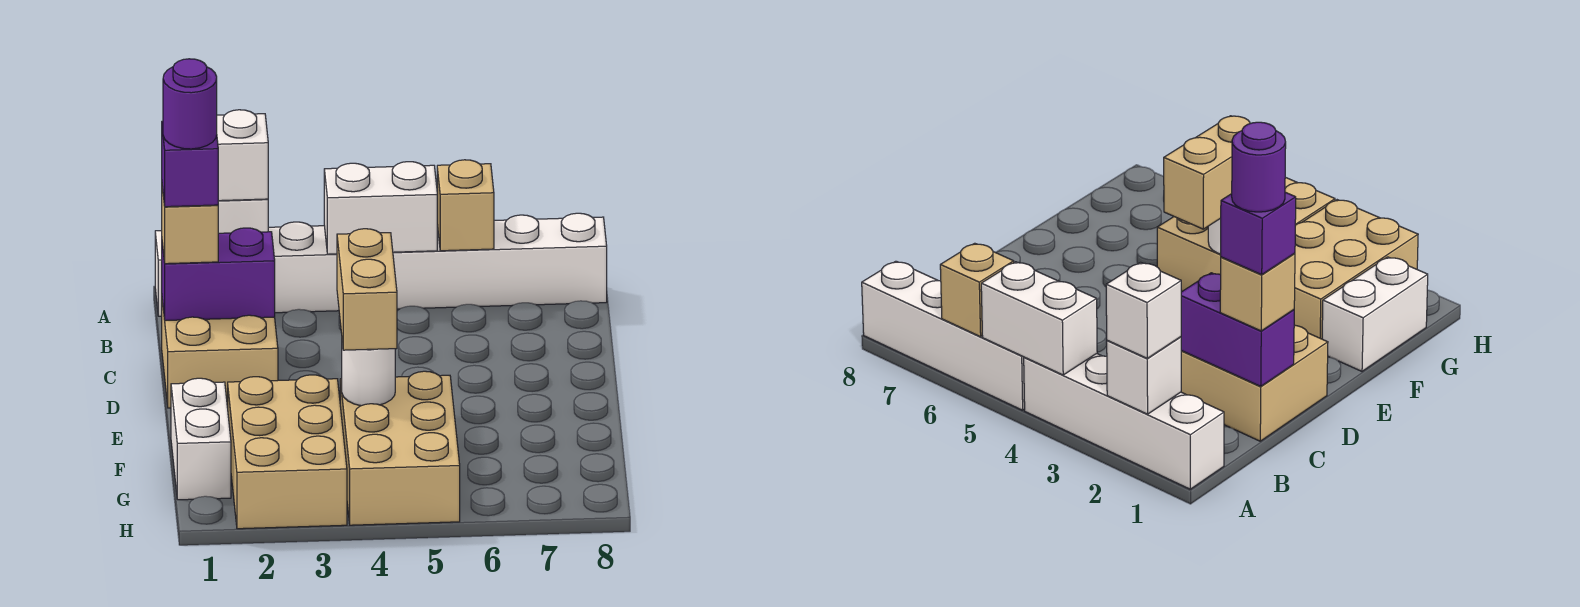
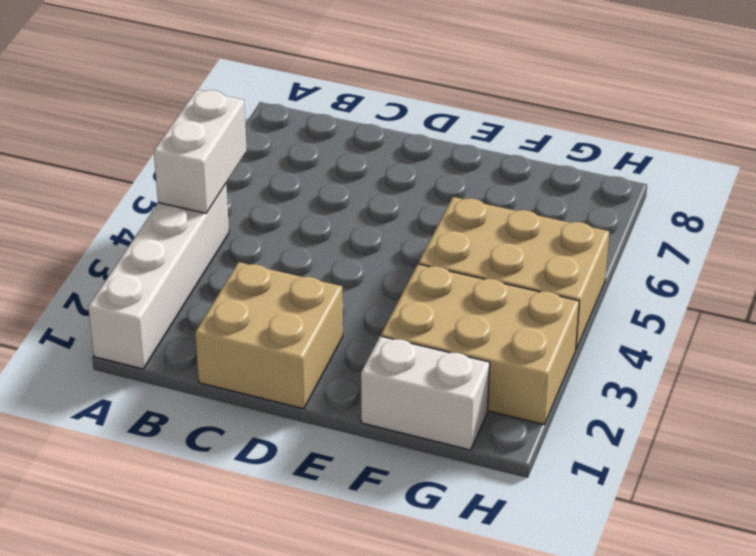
none -> white 1x4 brick [393,213,607,309]
none -> white 1x1 brick [218,199,268,233]
none -> tan 1x1 brick [437,160,494,251]

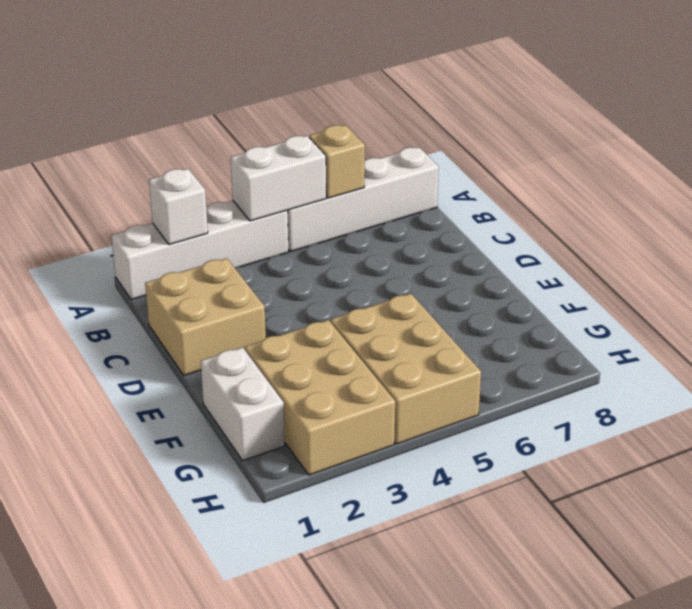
none -> purple 1x2 brick [162,228,275,321]
none -> white 1x1 round brick [342,343,395,406]
none -> white 1x1 brick [217,110,268,201]

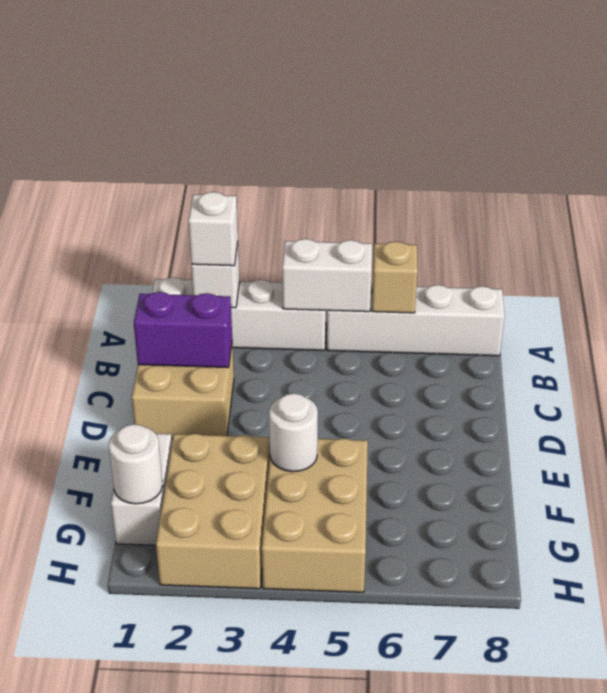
white 1x1 round brick [109,424,163,504] -> none
none -> tan 1x1 brick [162,187,218,264]
none -> tan 1x2 brick [337,229,397,350]
none -> purple 1x1 brick [162,121,218,207]

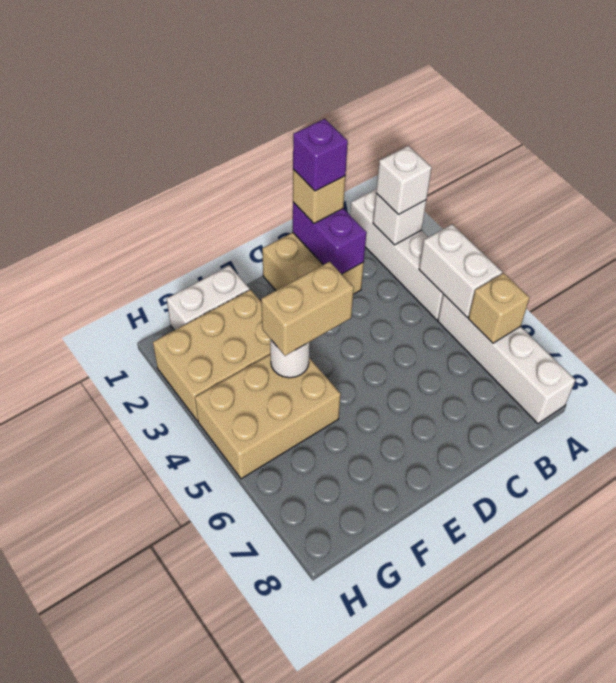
none -> purple 1x1 round brick [163,59,217,149]

